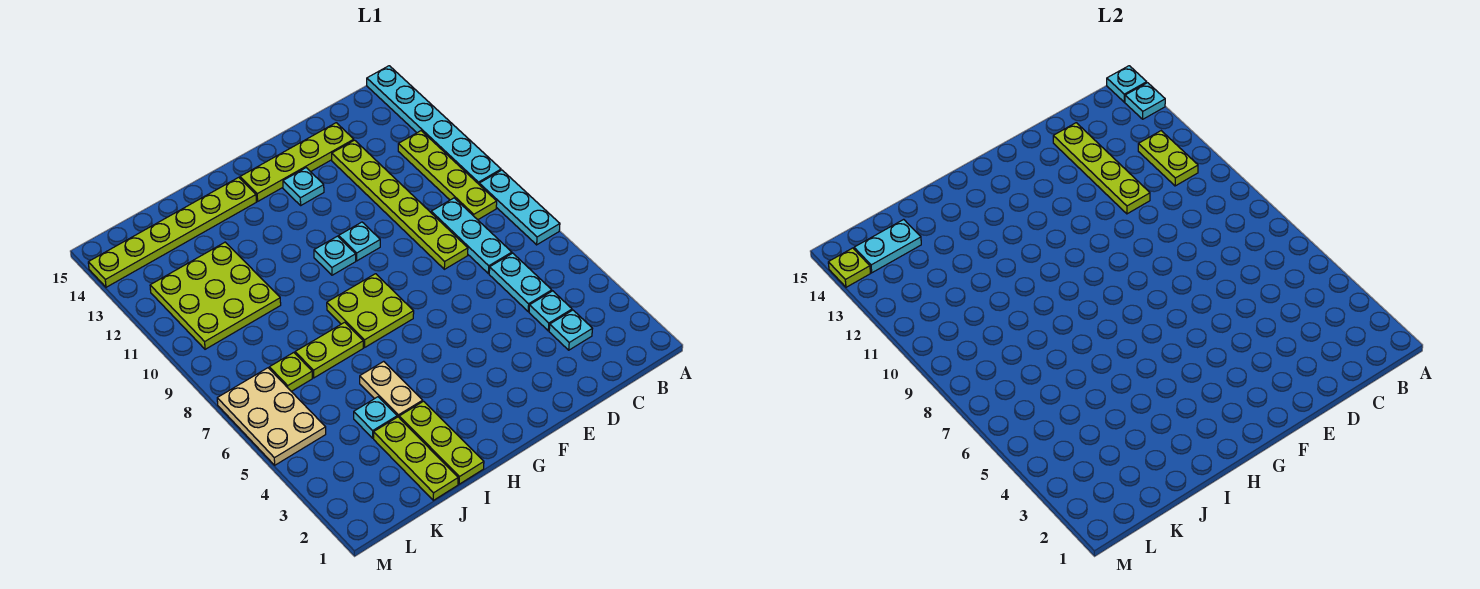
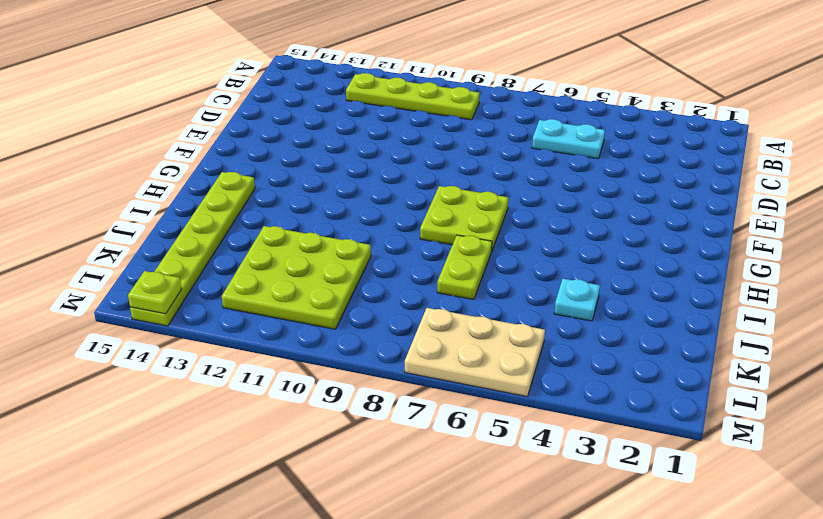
none -> cyan 1x3 plate [479,170,560,245]
none -> cyan 1x6 plate [367,66,501,184]
none -> cyan 1x1 plate [549,310,592,350]

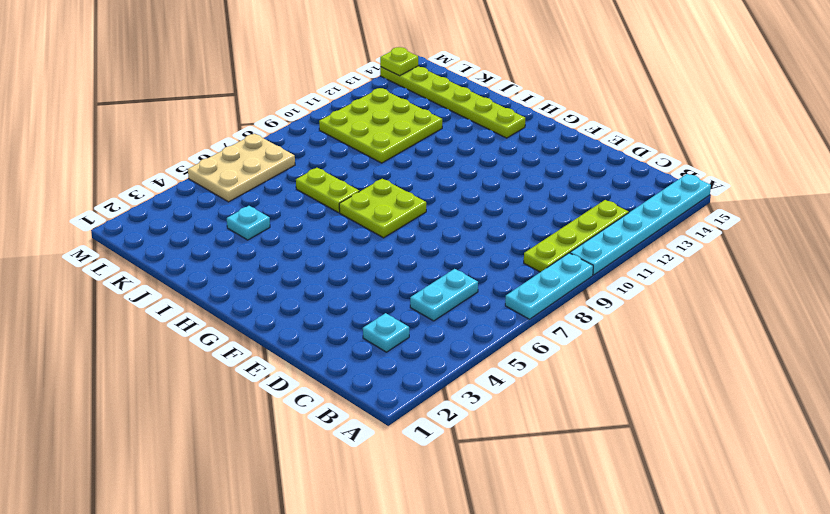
none -> cyan 1x1 plate [529,291,572,331]
none -> cyan 1x3 plate [431,198,512,274]
none -> lime 1x6 plate [332,140,468,269]

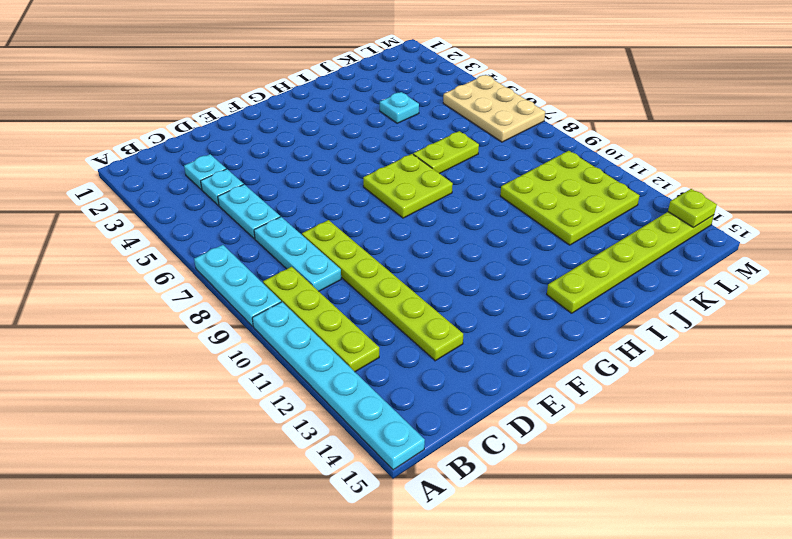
none -> lime 1x4 plate [240,123,354,201]
none -> cyan 1x1 plate [339,222,380,261]
none -> cyan 1x1 plate [283,168,324,205]

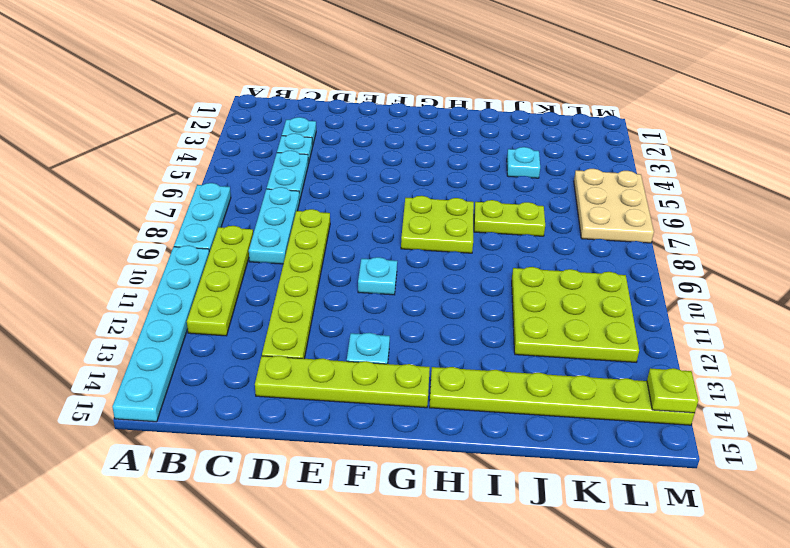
none -> cyan 1x1 plate [314,236,356,275]
none -> lime 1x3 plate [399,401,484,484]
none -> tan 1x2 plate [360,361,423,417]

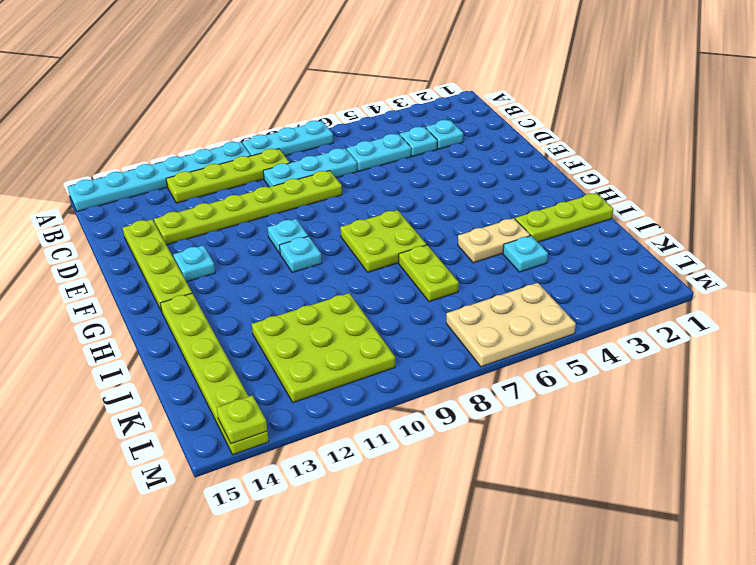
none -> lime 1x3 plate [374,417,458,500]
none -> lime 1x1 plate [269,353,312,391]
none -> cyan 1x1 plate [1125,83,1165,119]

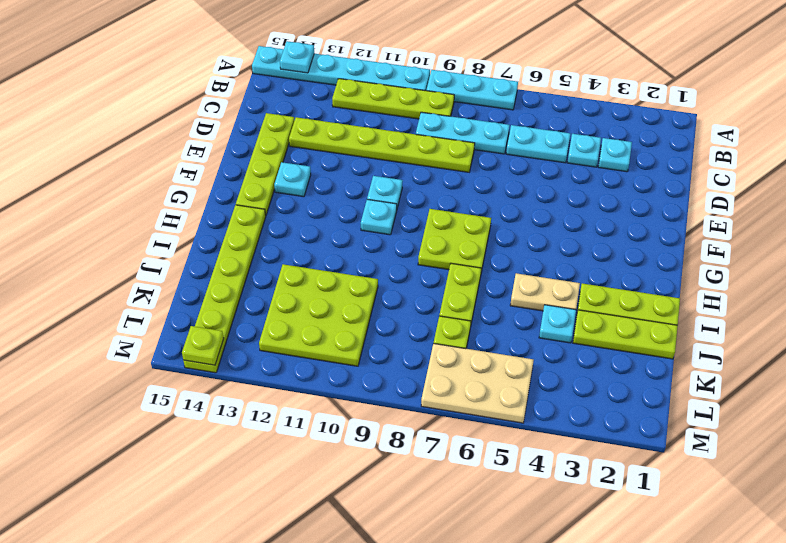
none -> cyan 1x1 plate [1107,66,1147,102]
none -> lime 1x2 plate [1138,131,1198,186]
none -> lime 1x4 plate [1053,123,1150,214]

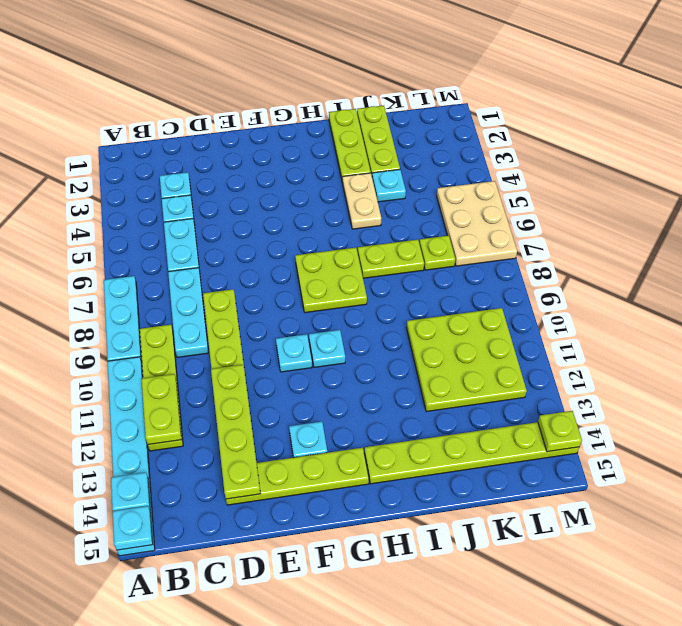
none -> cyan 1x2 plate [854,219,921,273]

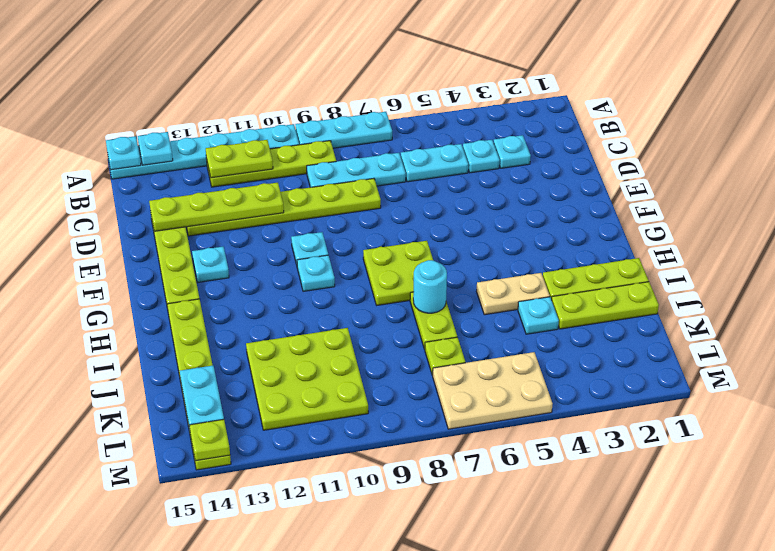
cyan 1x1 round brick [413,260,447,313] -> none

